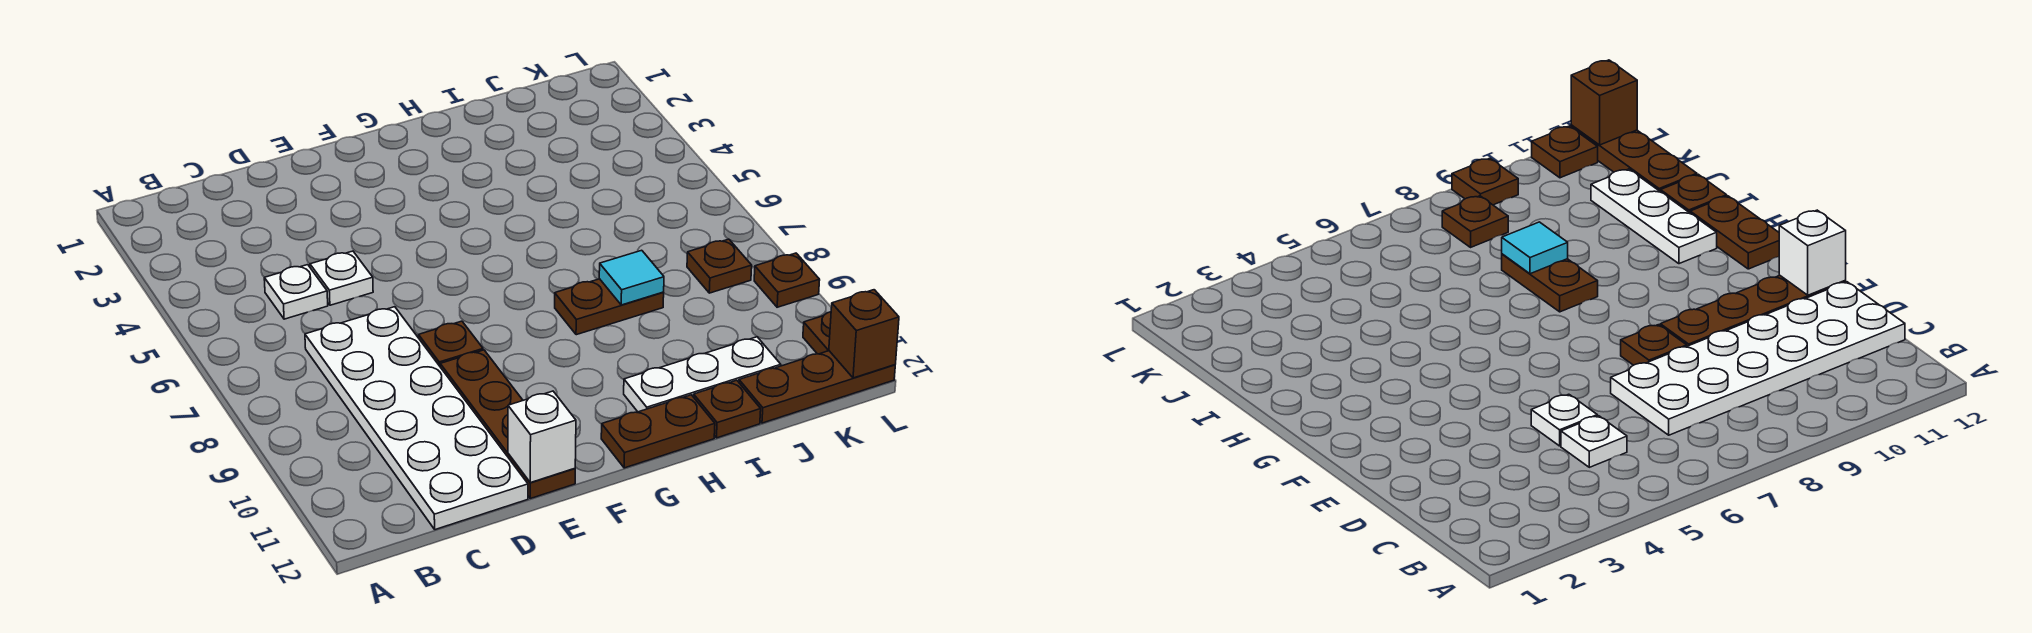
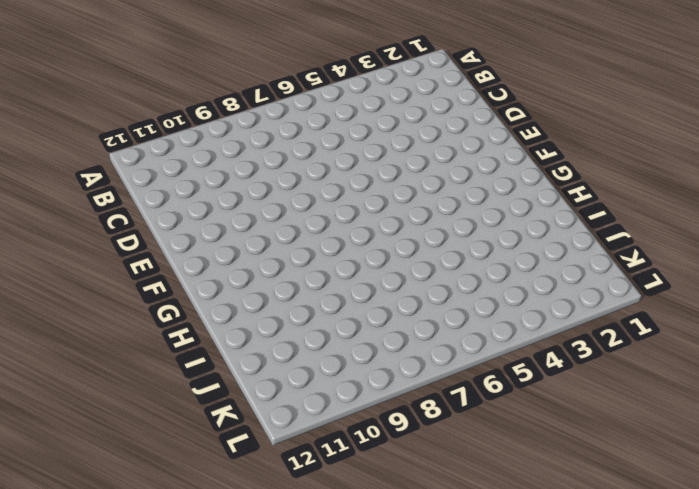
none -> white 1x1 plate [264,265,328,319]
none -> white 2x6 plate [305,307,528,530]
none -> white 1x1 plate [310,251,373,305]

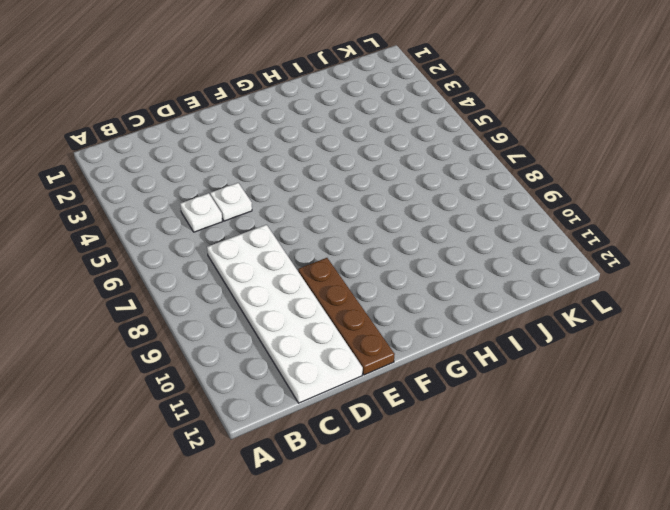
none -> brown 1x1 plate [419,321,483,366]
none -> brown 1x2 plate [601,395,715,468]
none -> brown 1x2 plate [555,279,664,335]

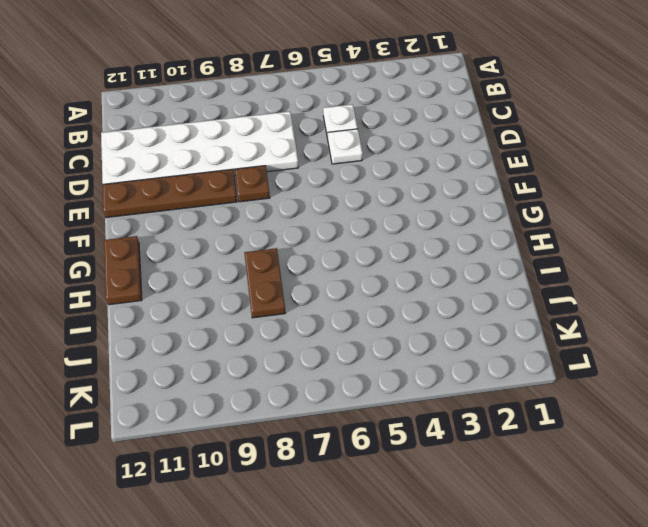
none -> white 1x3 plate [624,337,781,412]
none -> brown 1x1 plate [694,380,761,438]
none -> brown 1x3 plate [739,351,895,423]

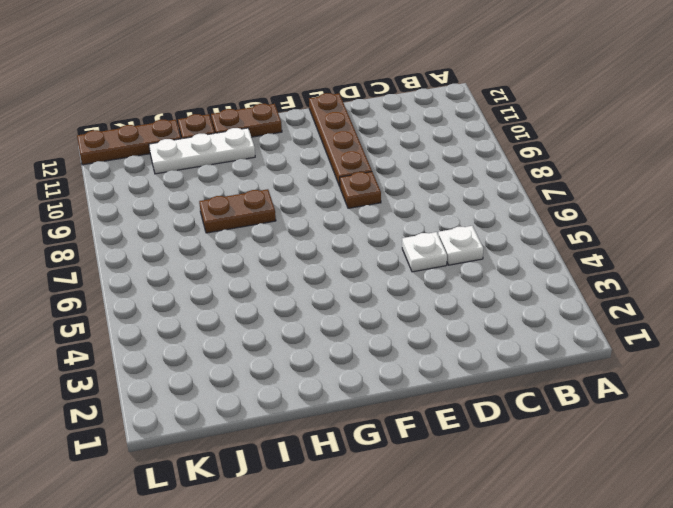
none -> white 2x6 plate [305,307,528,530]
none -> brown 1x1 plate [687,239,752,293]
none -> brown 1x1 plate [754,253,820,307]

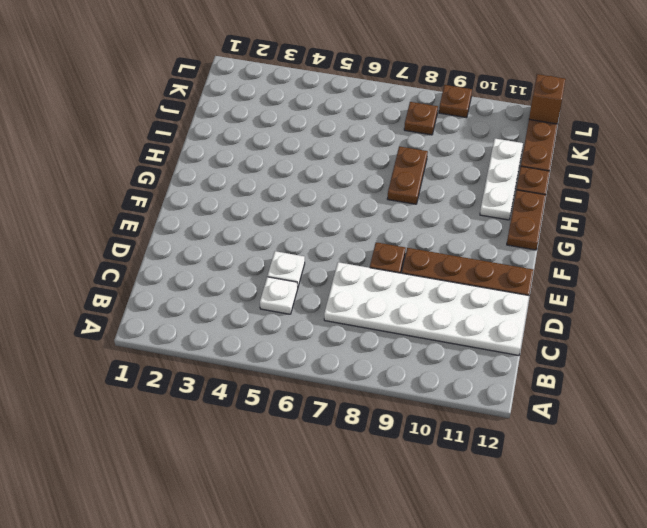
none -> brown 1x1 plate [803,312,831,354]
none -> white 1x1 brick [508,391,576,483]
none -> cyan 1x1 tile [599,250,664,305]

